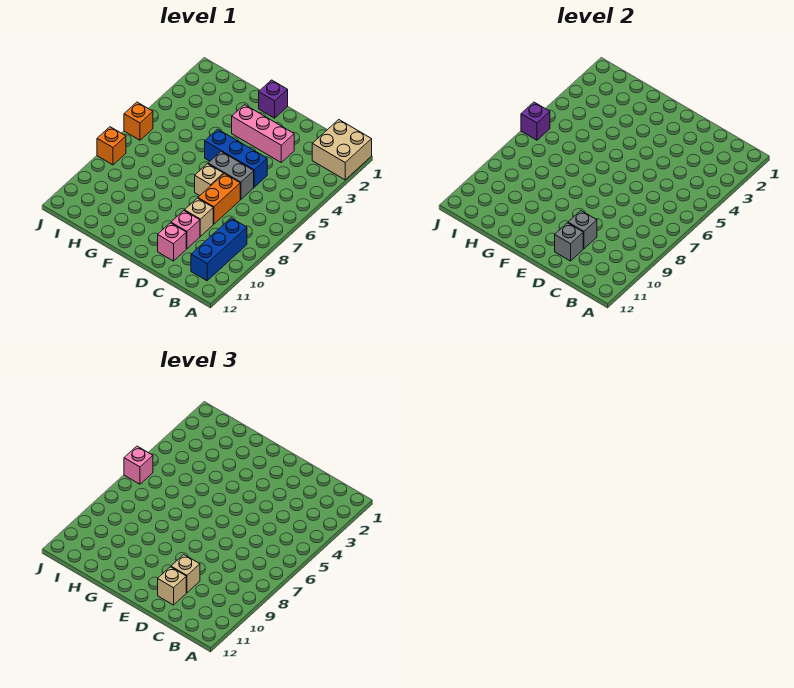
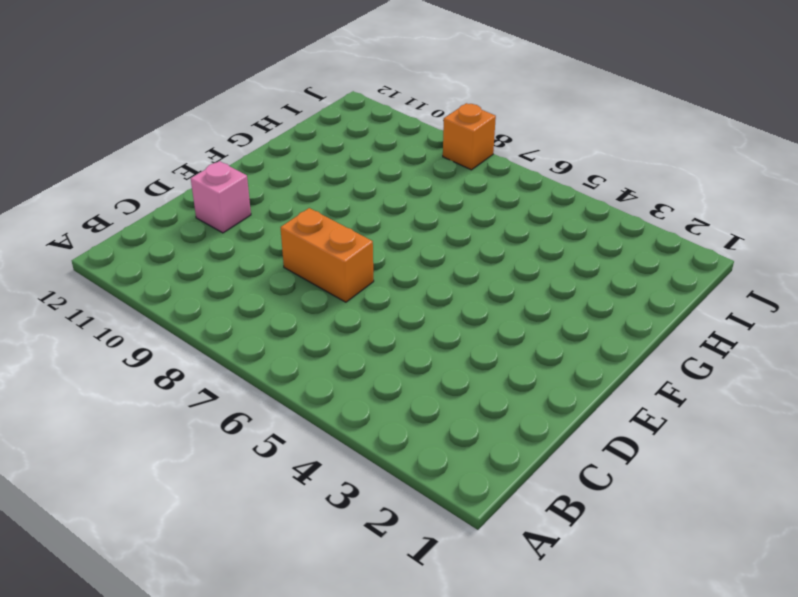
none -> tan 2x2 brick [312,120,372,180]
none -> blue 1x3 brick [191,218,247,281]
none -> pink 1x3 brick [232,105,294,162]

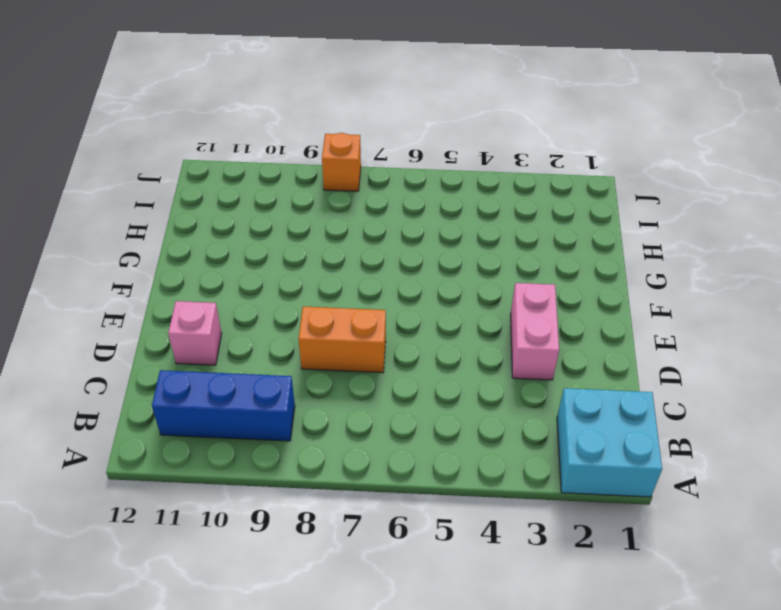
cyan 2x2 brick [557,388,662,497] -> tan 2x2 brick [312,120,372,180]
pink 1x2 brick [511,283,559,380] -> pink 1x3 brick [232,105,294,162]
none -> blue 1x3 brick [205,129,267,187]
none -> grey 1x2 brick [208,152,254,199]
none -> tan 1x1 brick [184,198,213,236]

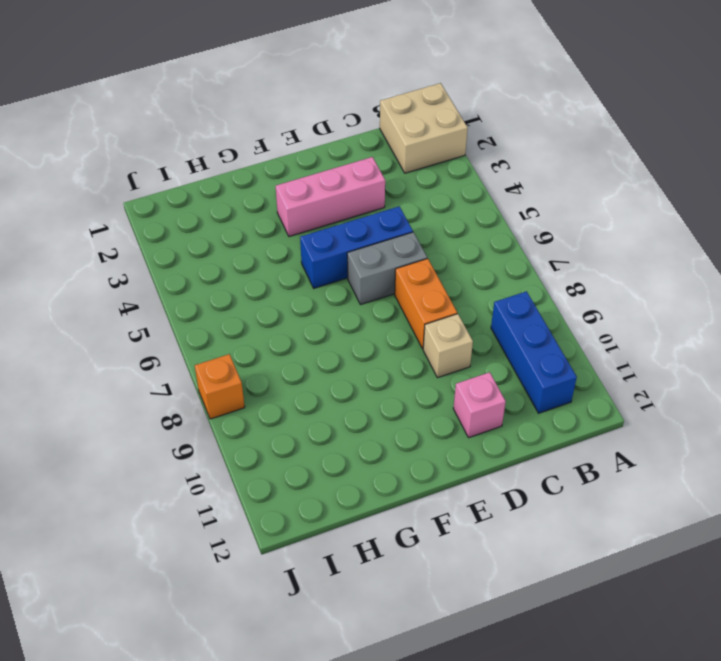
none -> pink 1x1 brick [171,211,200,249]
none -> tan 1x1 brick [195,164,223,196]
none -> purple 1x1 brick [259,80,288,118]

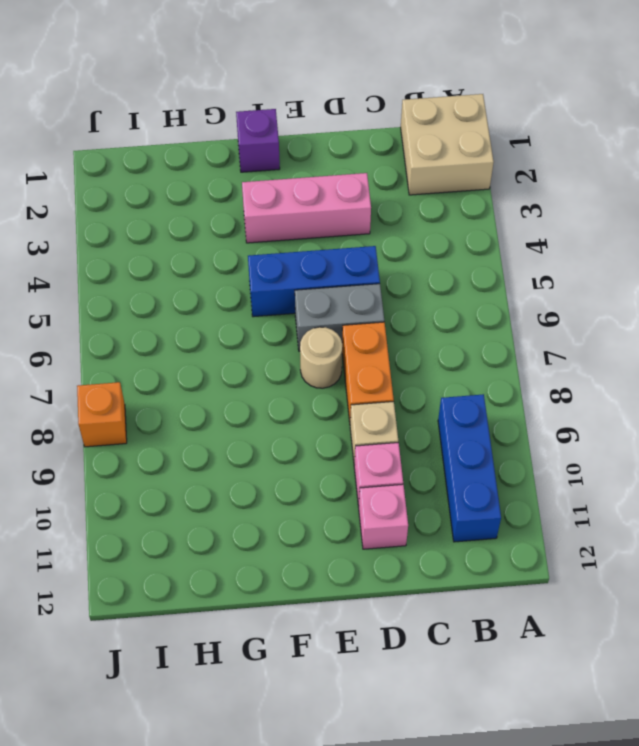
tan 1x1 round brick [300,327,342,388] -> tan 1x1 brick [195,164,223,196]
none -> orange 1x1 brick [124,102,153,140]
none -> grey 1x1 brick [568,211,597,249]
none -> grey 1x1 brick [555,223,583,261]

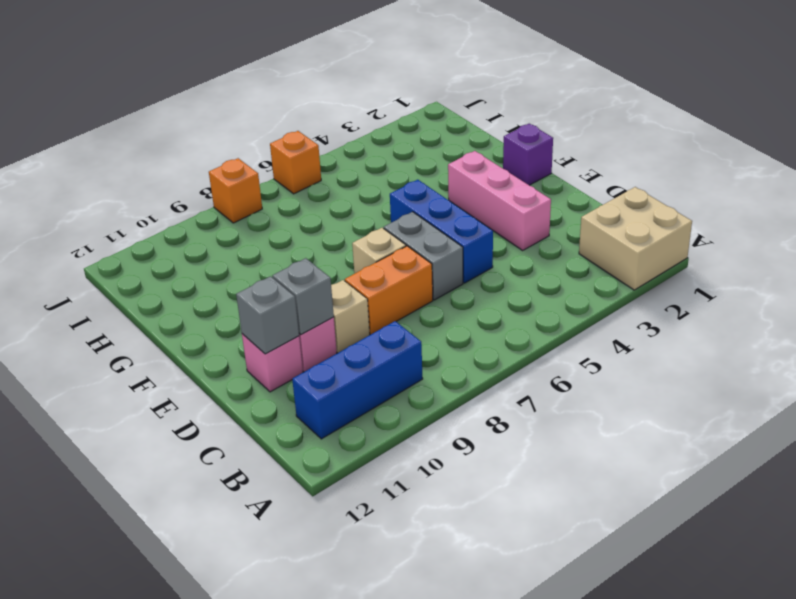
none -> purple 1x1 brick [521,102,550,140]
none -> tan 1x1 brick [171,555,200,593]
none -> tan 1x1 brick [158,567,186,605]

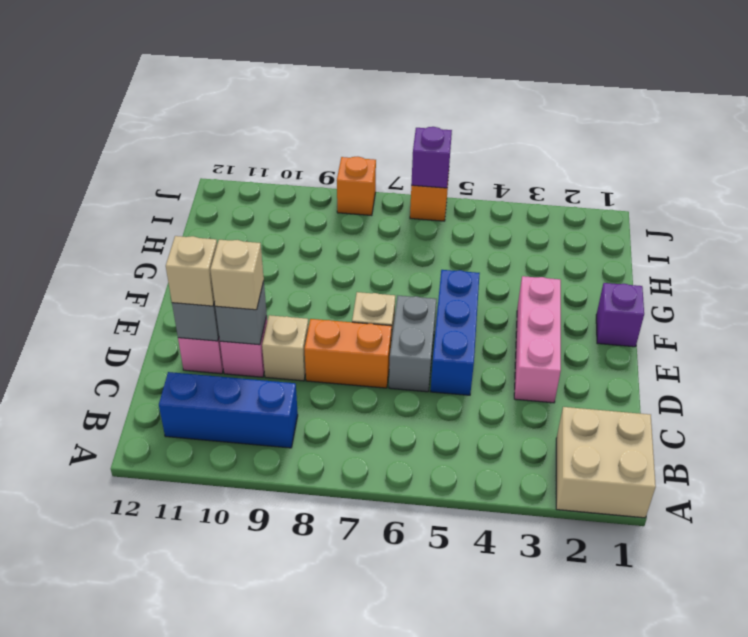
none -> pink 1x1 brick [124,446,153,484]

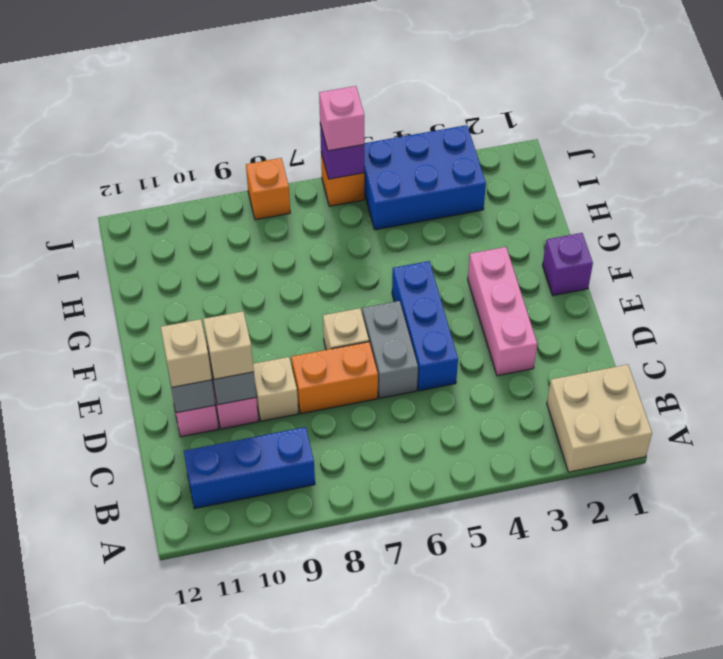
blue 2x3 brick [364,125,486,230] -> none

